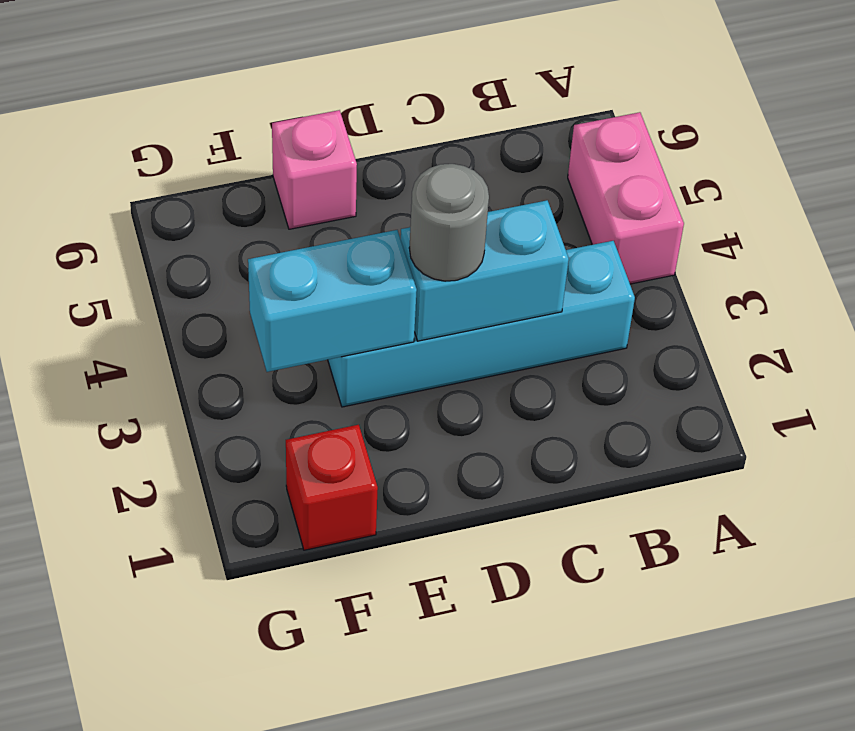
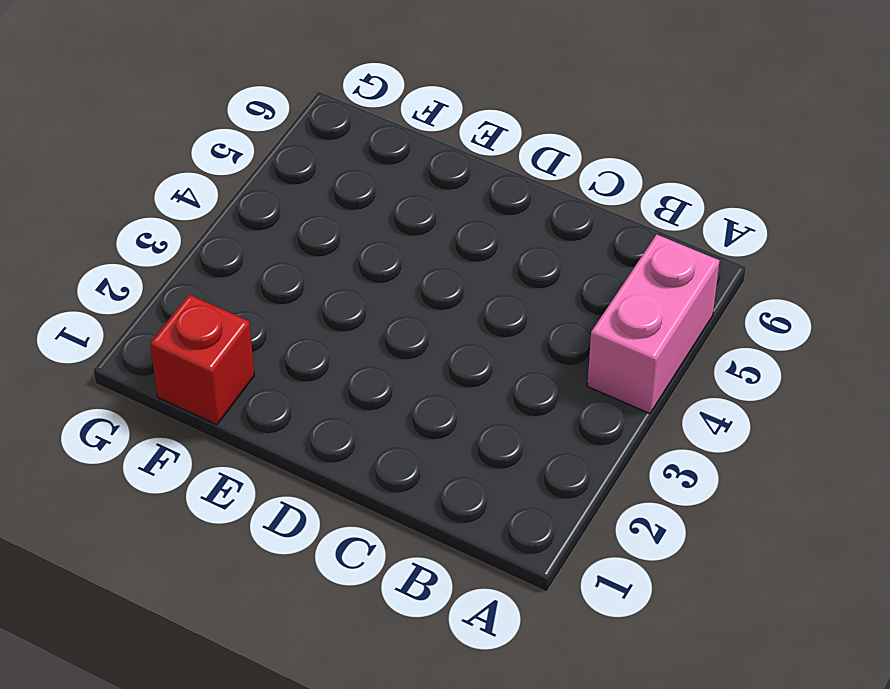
none -> cyan 1x4 brick [328,241,635,407]
none -> pink 1x1 brick [272,110,357,229]

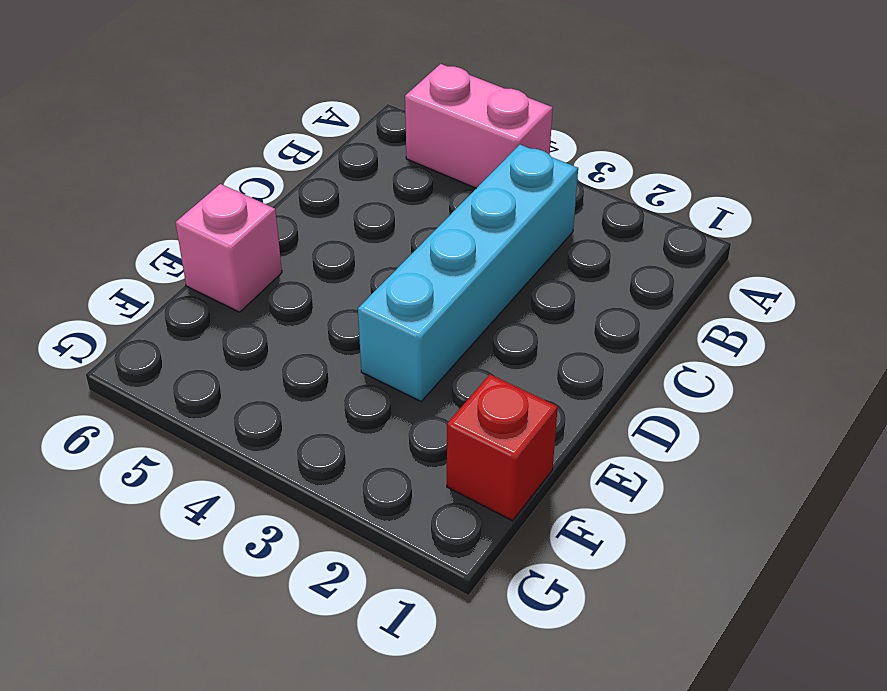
none -> cyan 1x2 brick [401,200,569,341]
none -> cyan 1x2 brick [248,230,417,372]

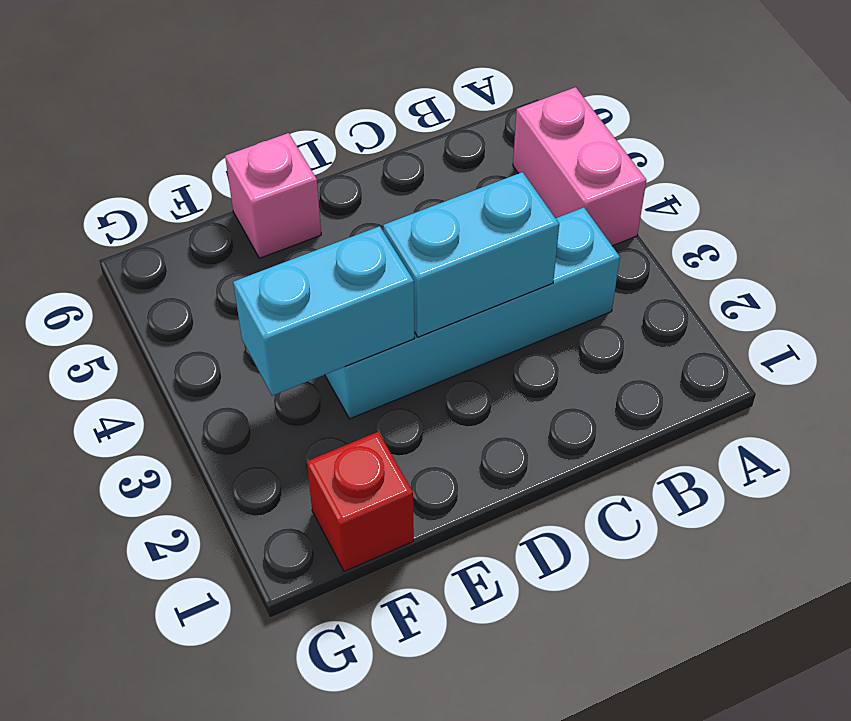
none -> grey 1x1 round brick [409,164,489,281]

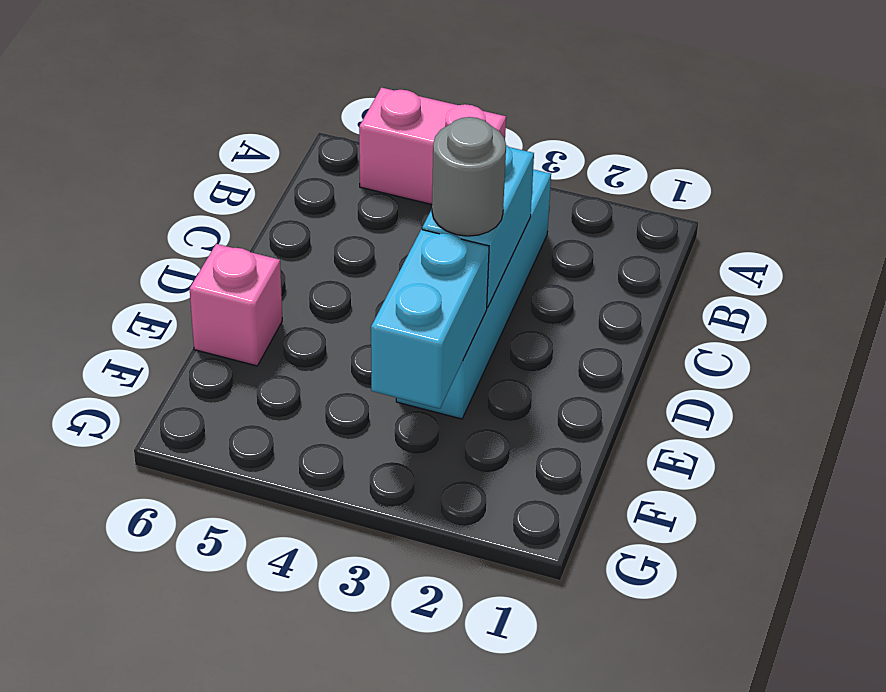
none -> red 1x1 brick [286,425,378,550]

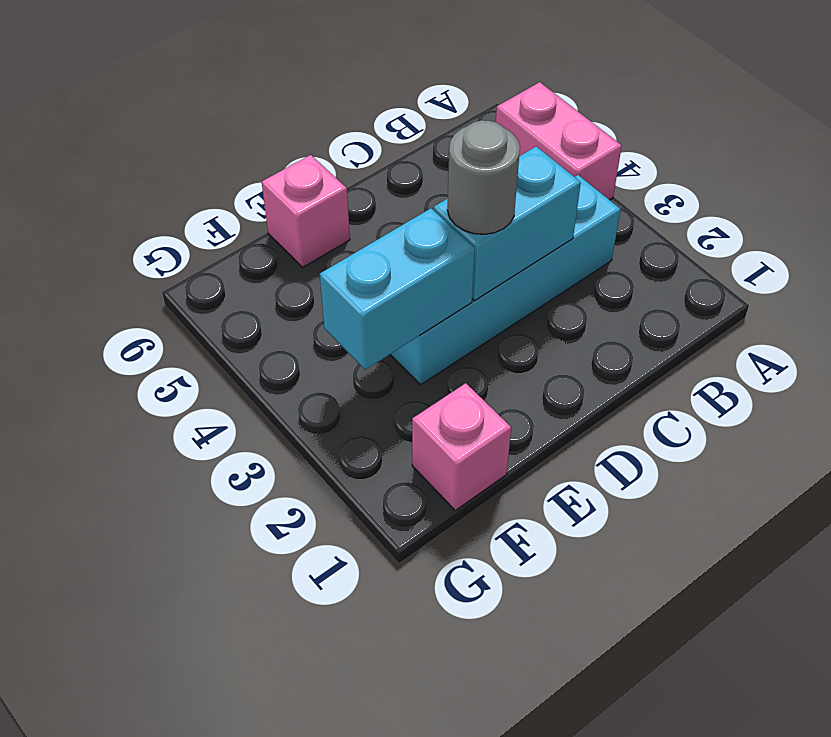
pink 1x1 brick [412,383,511,510] -> red 1x1 brick [286,425,378,550]

